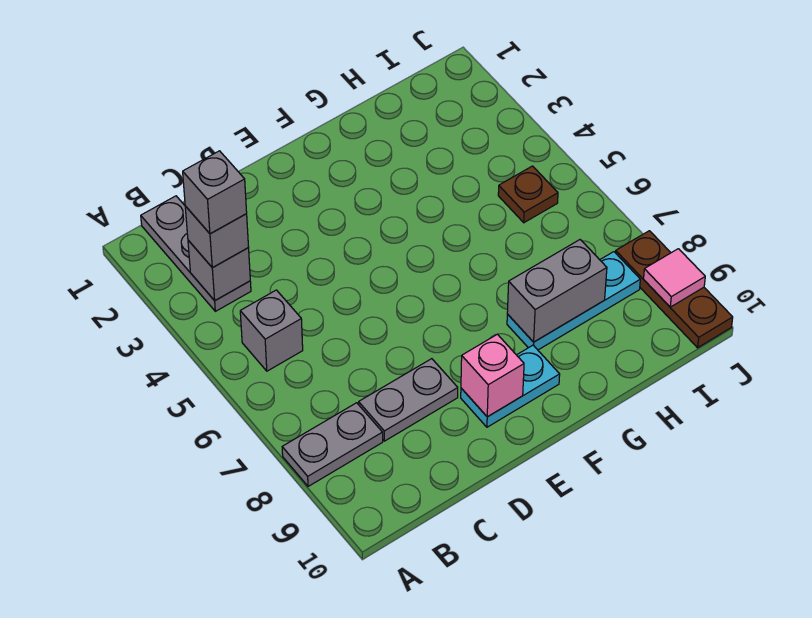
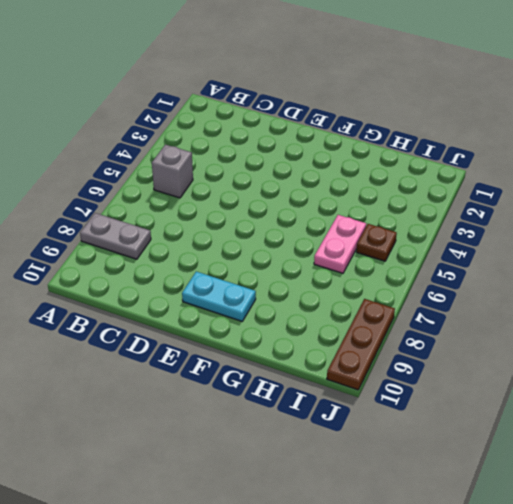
pink 1x2 plate [314,215,366,273] -> none
none -> grey 1x3 plate [141,196,251,311]
none -> grey 1x2 plate [359,359,458,441]
none -> cyan 1x3 plate [507,252,640,350]

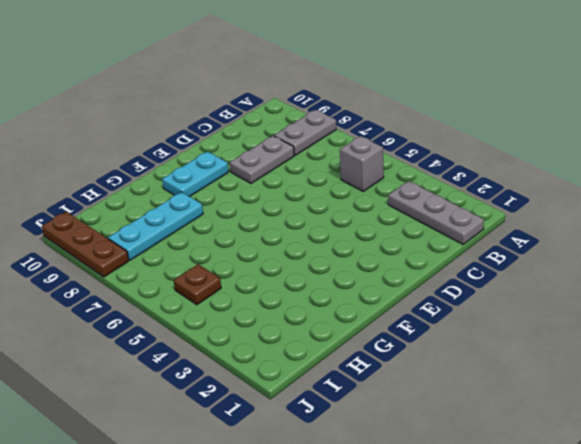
none -> grey 1x1 brick [188,240,250,301]
none -> pink 1x1 brick [461,334,524,417]
none -> grey 1x2 brick [507,240,607,342]

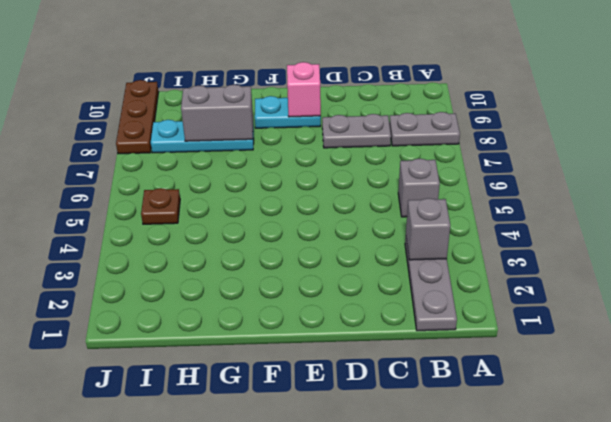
none -> pink 1x1 tile [644,249,705,307]
none -> grey 1x1 brick [185,206,249,268]
none -> grey 1x1 brick [183,151,247,234]

